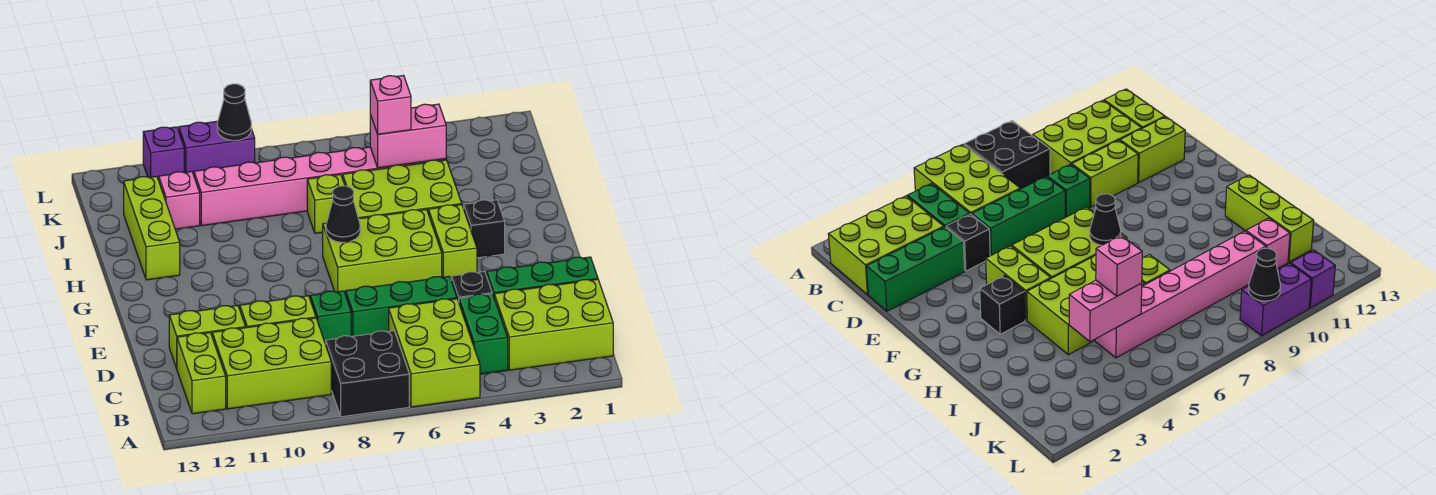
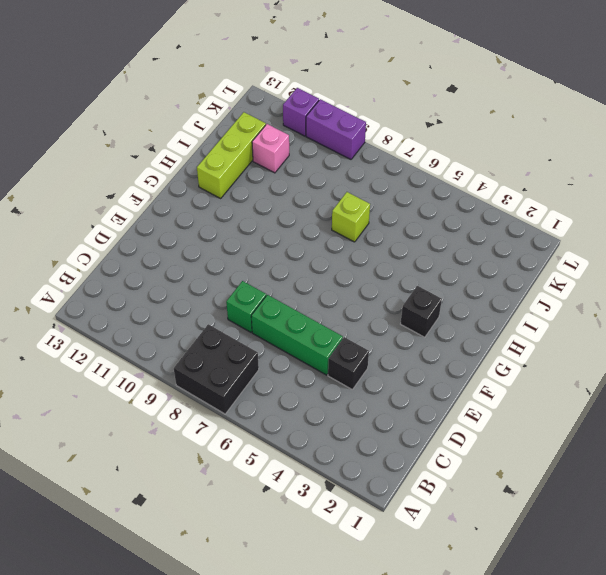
none -> lime 2x3 brick [389,299,480,407]
none -> lime 2x3 brick [494,279,613,370]
none -> green 1x2 brick [459,294,508,374]

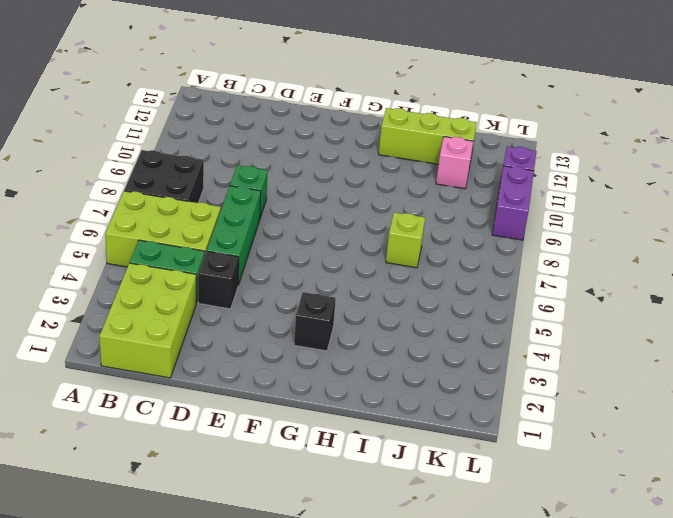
none -> lime 2x3 brick [212,318,331,409]
none -> lime 1x2 brick [177,333,226,414]
none -> green 1x3 brick [487,257,598,296]

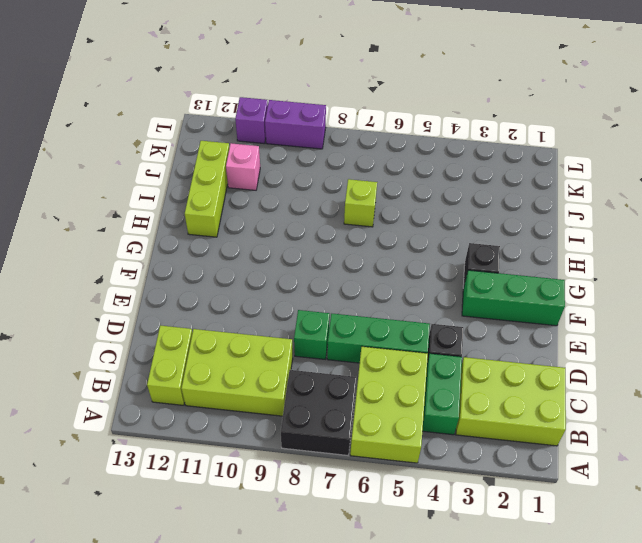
green 1x3 brick [462,270,565,326] -> green 1x3 brick moved to [487,257,598,296]
none -> lime 1x2 brick [240,296,316,328]
none -> lime 1x2 brick [169,305,245,368]
none -> lime 1x2 brick [428,205,477,279]

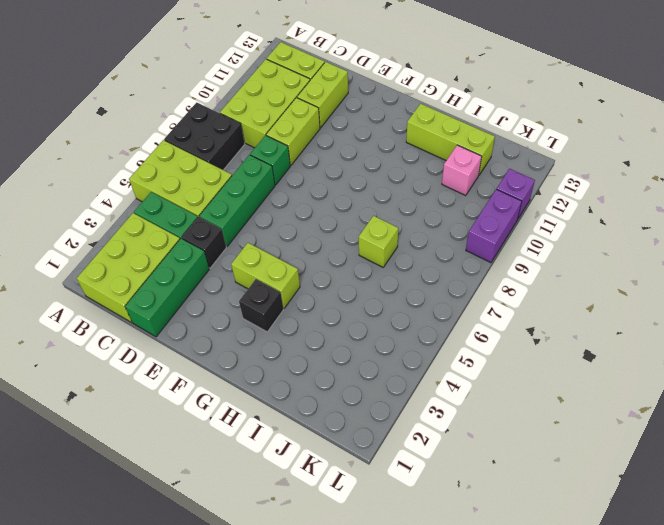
none -> lime 2x3 brick [323,209,442,295]
none -> lime 2x3 brick [343,160,462,219]
none -> pink 1x6 brick [194,147,411,226]

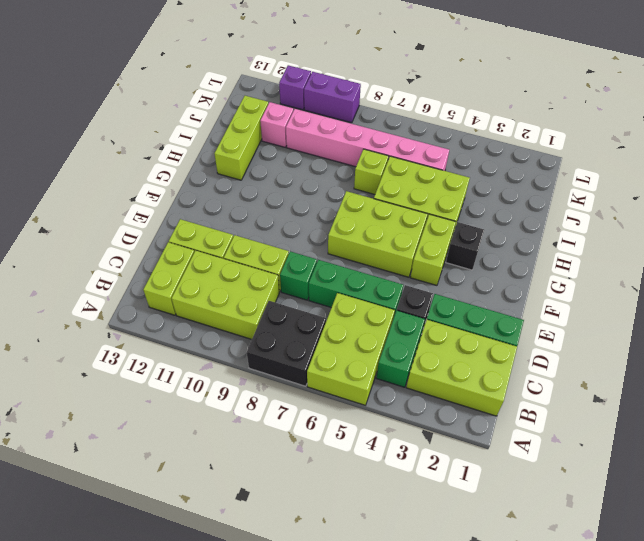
none -> black 1x1 cone [326,186,360,242]
none -> pink 1x2 brick [370,104,446,168]
none -> black 1x1 cone [217,84,251,141]

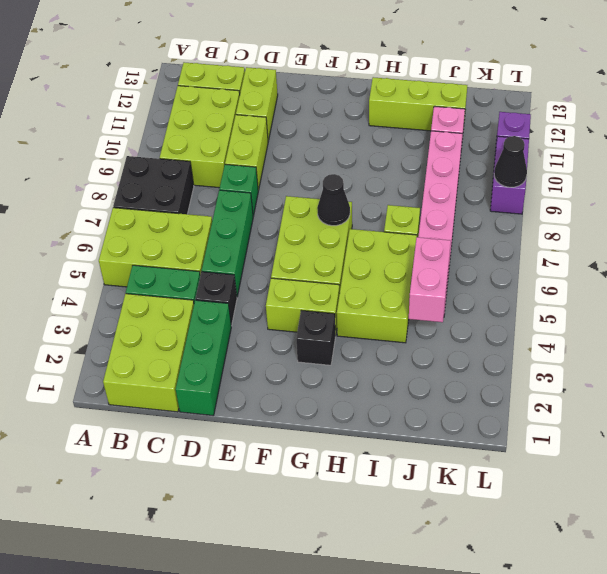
none -> pink 1x1 brick [370,75,411,134]

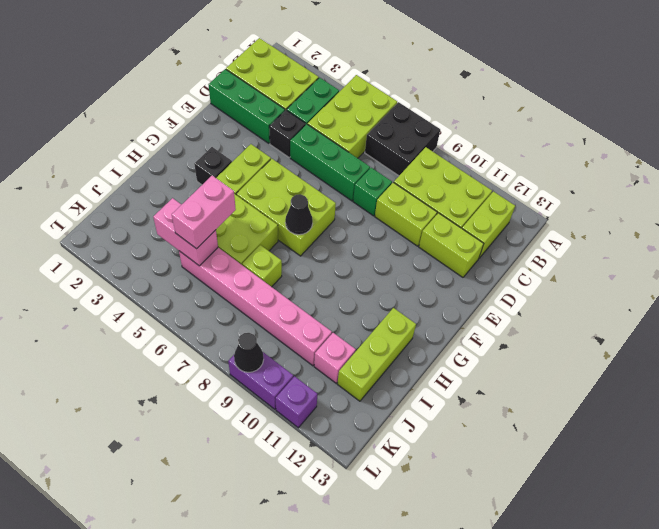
pink 1x2 brick [172,176,236,249] -> pink 1x1 brick [370,75,411,134]

